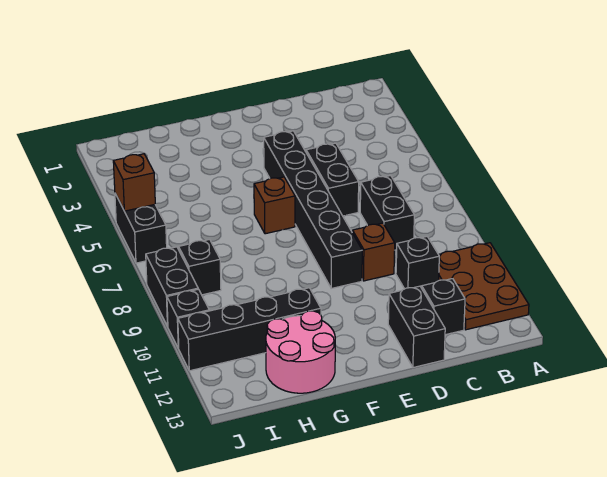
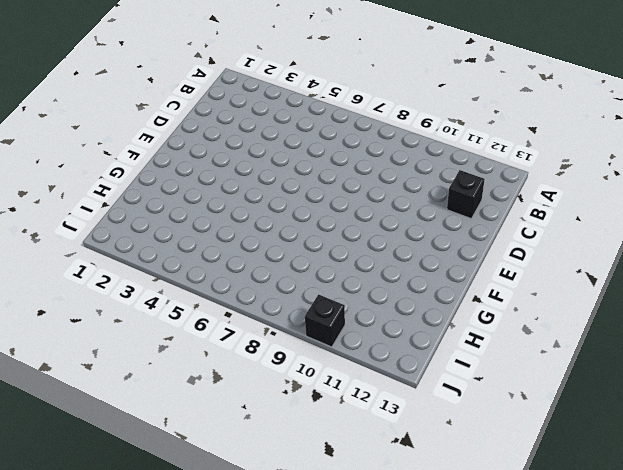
none -> brown 2x3 plate [439,243,529,330]
none -> black 1x2 brick [360,176,414,250]
none -> black 1x1 brick [396,237,439,289]

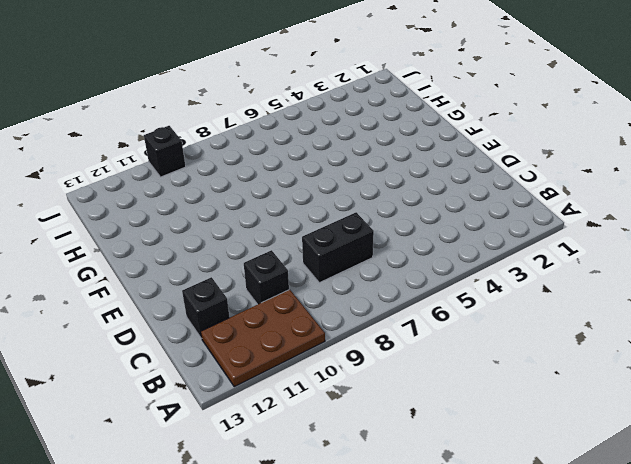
none -> black 1x2 brick [306,143,359,216]
none -> brown 1x1 brick [352,223,395,281]
none -> black 1x2 brick [388,286,445,367]

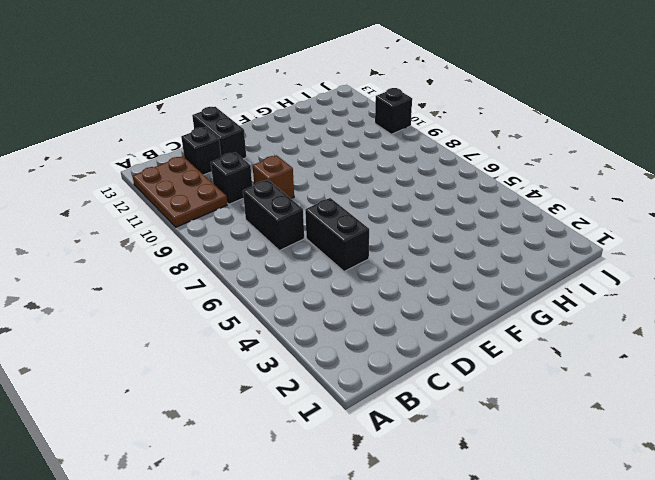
none -> black 1x6 brick [264,131,362,288]
none -> brown 1x1 brick [254,177,295,234]
none -> black 1x4 brick [178,288,321,371]

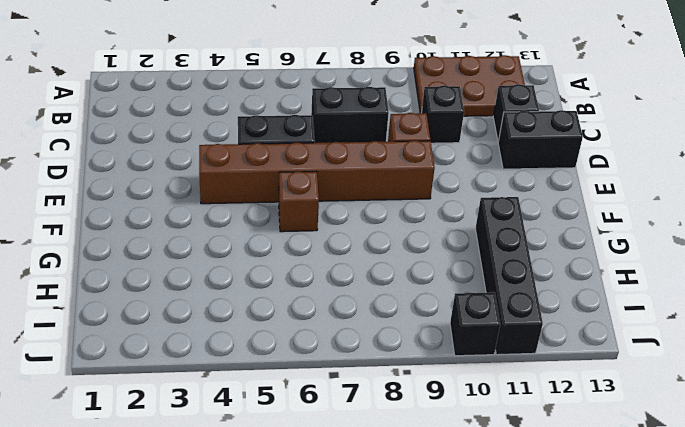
brown 1x6 brick [199,140,435,204] -> black 1x6 brick [264,131,362,288]
none -> pink 2x2 round brick [266,311,335,393]
none -> black 1x1 brick [179,239,221,295]
none -> black 1x2 brick [115,194,167,263]

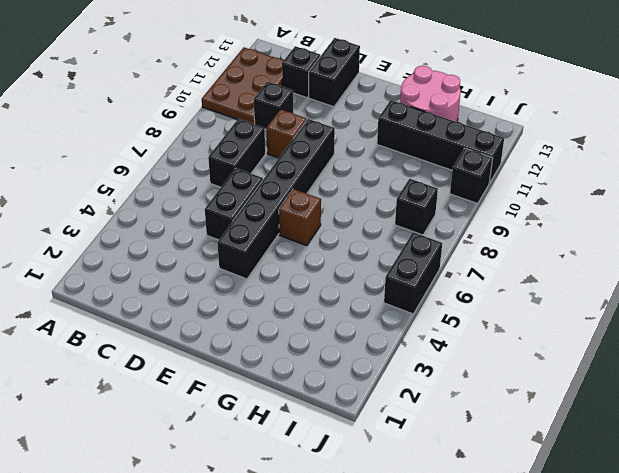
none -> black 1x2 brick [146,247,198,327]
none -> brown 1x1 brick [113,154,155,211]

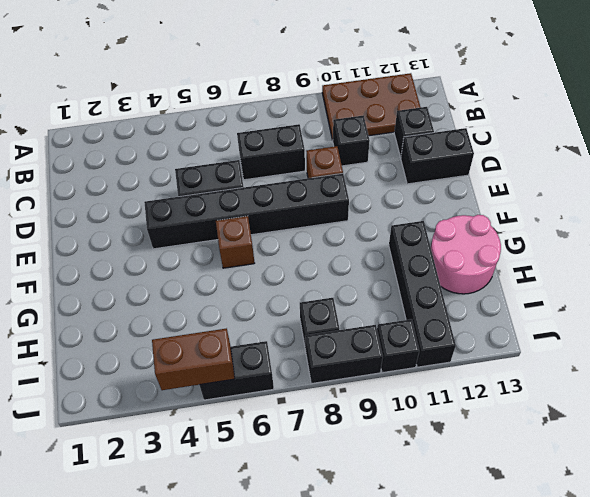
brown 1x2 brick [152,328,235,390] -> brown 1x1 brick [113,154,155,211]

